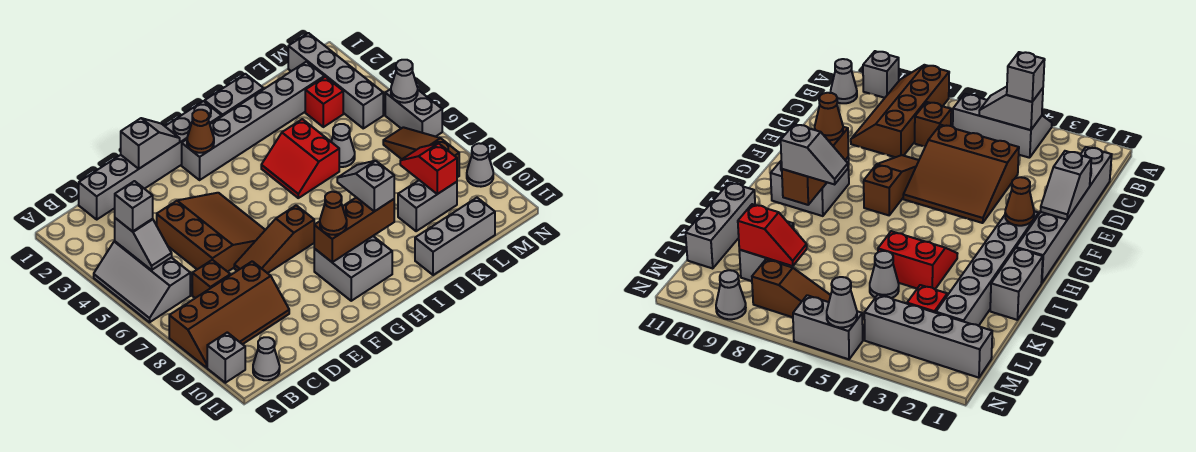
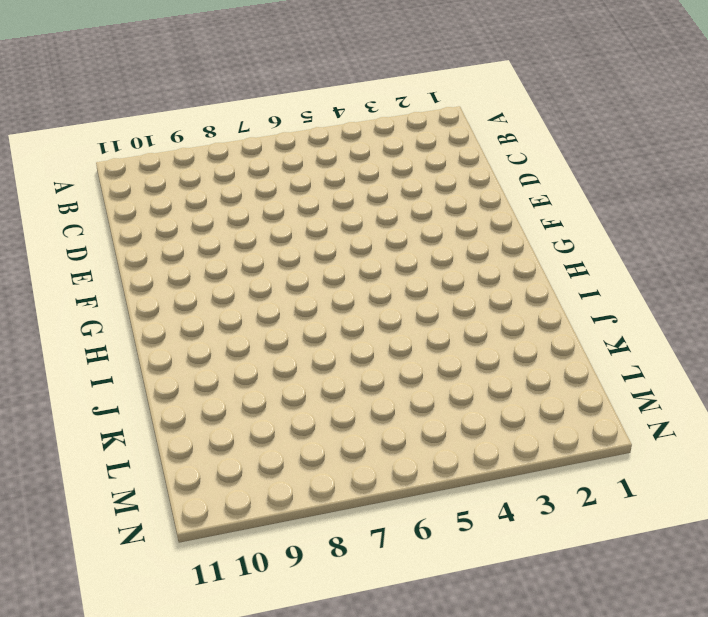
none -> grey 2x3 slope [94,241,190,322]
none -> brown 2x4 slope [169,261,289,368]
none -> grey 1x1 brick [207,332,245,383]

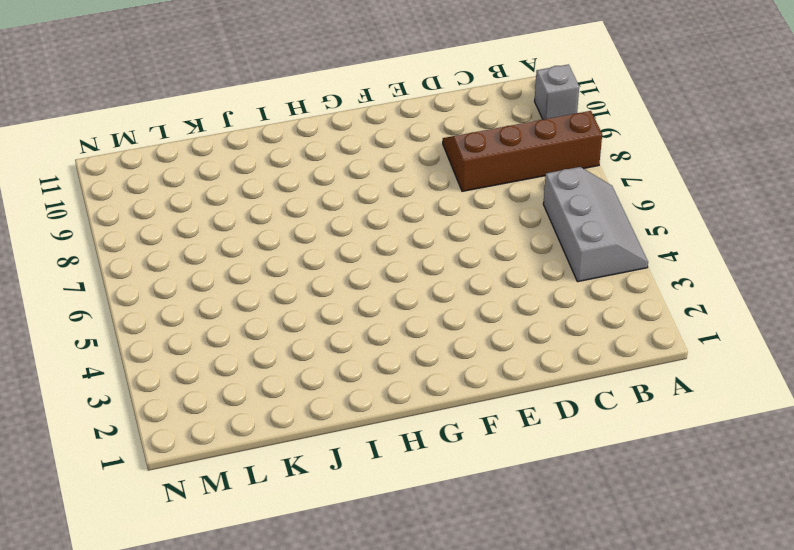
none -> grey 1x1 cone [253,337,280,380]
none -> grey 1x6 brick [79,101,222,219]
none -> brown 1x1 brick [192,260,230,298]

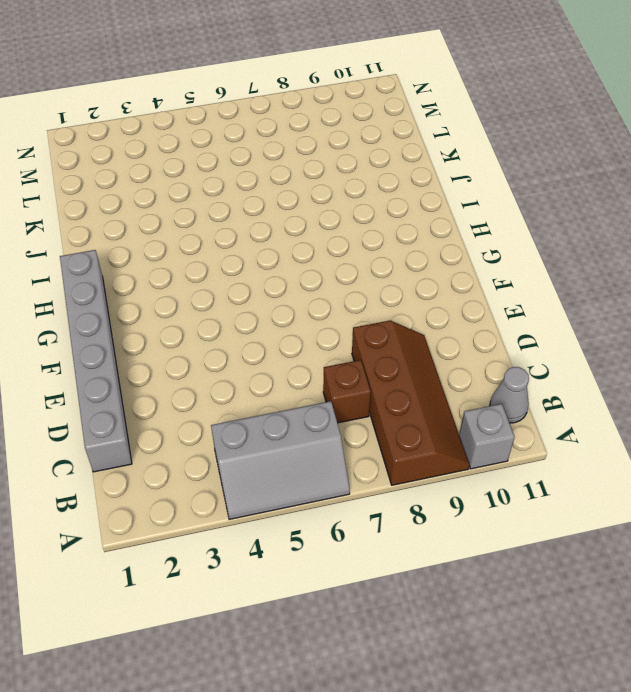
none -> brown 3x3 slope [157,193,265,272]
none -> brown 1x3 slope [234,205,314,273]
none -> grey 1x6 brick [182,62,324,180]

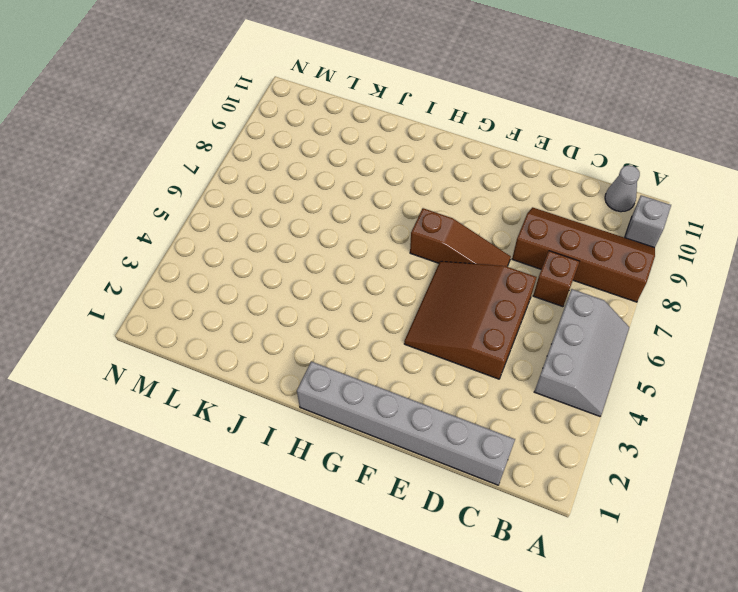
none -> grey 1x6 brick [182,62,324,180]
none -> grey 2x2 brick [314,236,392,301]
none -> grey 1x2 brick [205,74,264,116]

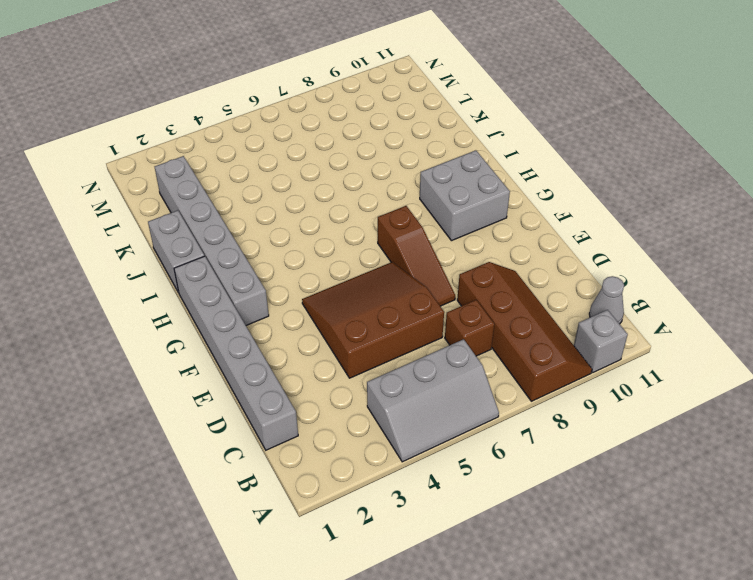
none -> red 2x2 slope [261,119,339,198]
none -> grey 1x3 brick [415,198,495,275]
none -> grey 1x1 cone [331,124,355,167]

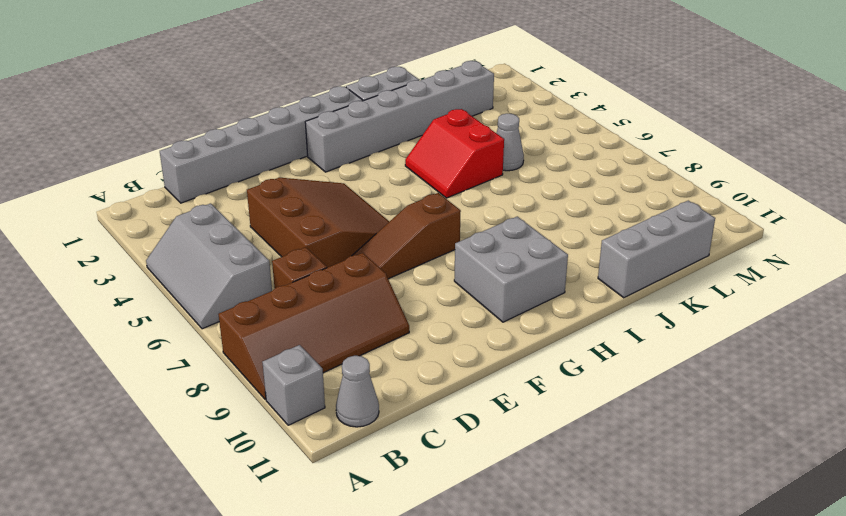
none -> grey 1x2 brick [398,180,457,231]
none -> red 1x1 brick [305,77,343,127]
none -> grey 1x4 brick [288,33,383,128]

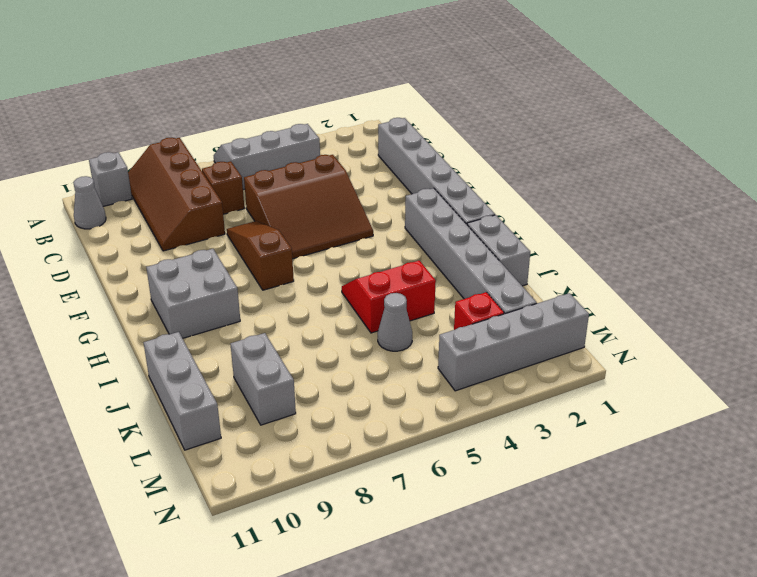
none -> brown 1x3 slope [383,127,459,177]
none -> grey 1x2 brick [385,89,442,137]
none -> grey 1x1 cone [467,143,493,187]

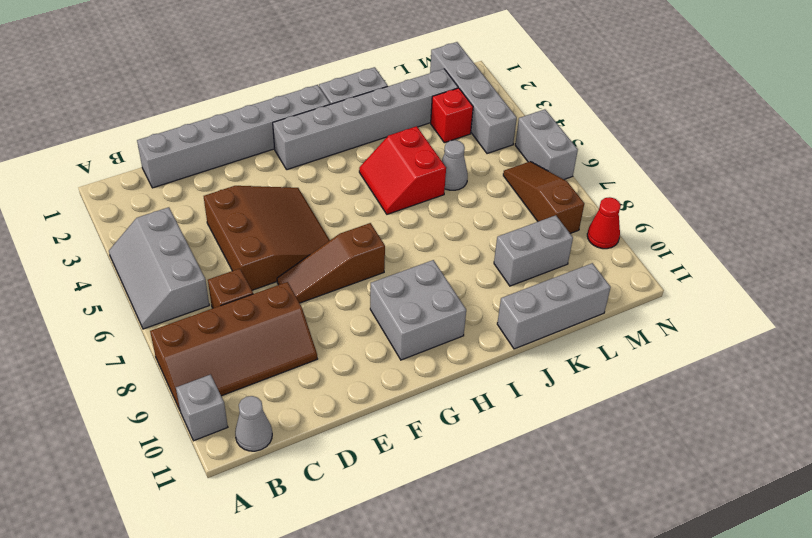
red 1x1 cone [587,197,621,249] -> grey 1x1 cone [467,143,493,187]
none -> grey 1x2 slope [115,218,172,270]
none -> grey 1x2 slope [121,118,180,169]
none -> brown 1x1 cone [187,110,214,153]

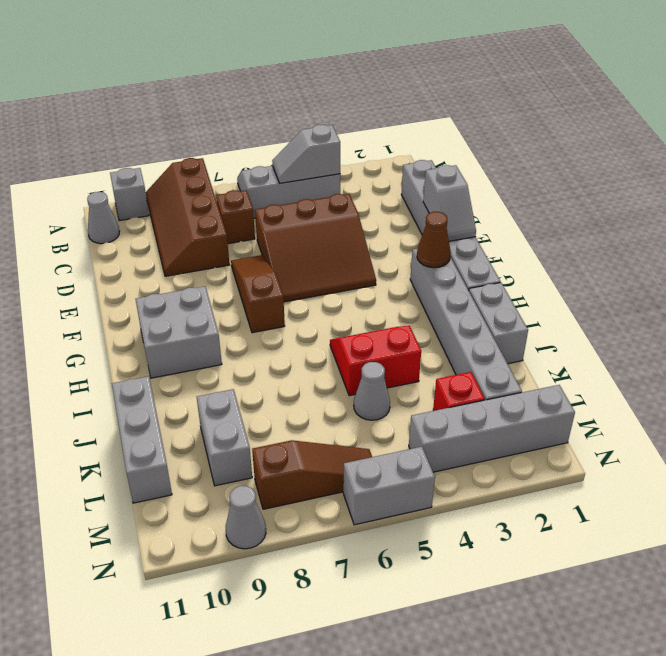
none -> brown 1x3 brick [314,197,394,262]
none -> red 1x2 slope [400,143,457,194]
none -> grey 1x1 cone [391,60,418,103]

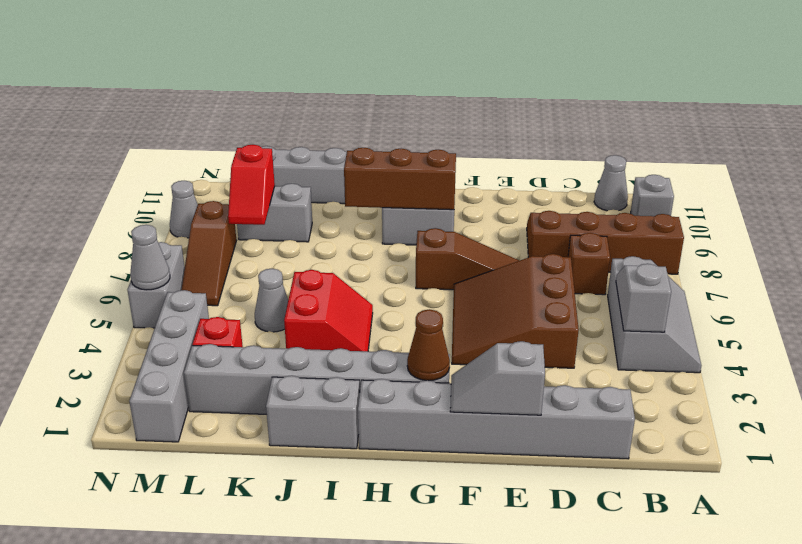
none -> grey 1x1 brick [115,181,153,232]
none -> brown 1x1 cone [320,192,347,235]
none -> grey 1x2 slope [337,161,394,211]

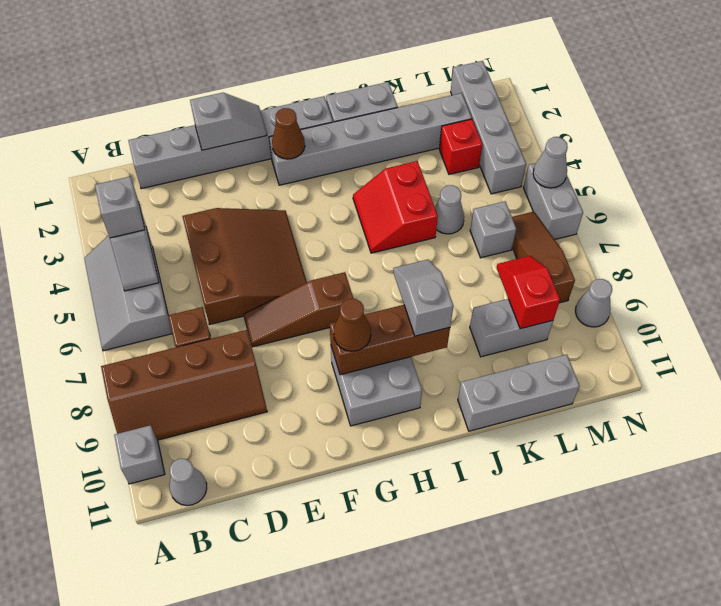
grey 1x1 brick [470,201,516,258] -> none

